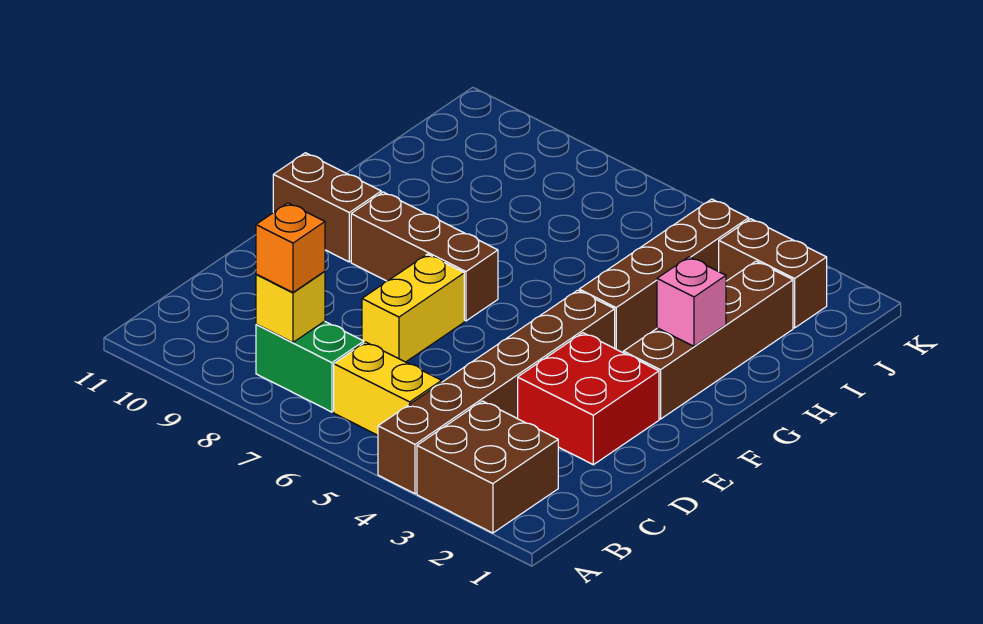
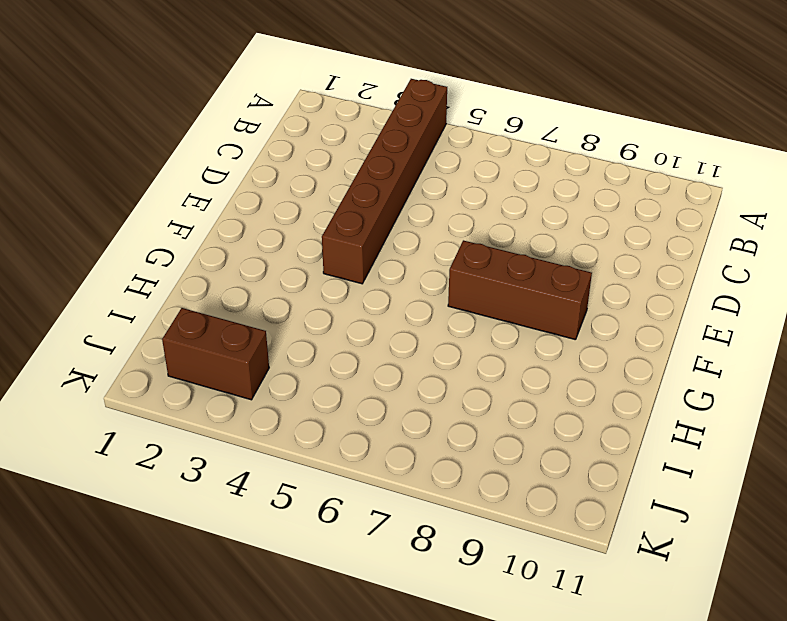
none -> brown 2x2 brick [417,401,558,533]
none -> yellow 1x2 brick [334,342,442,435]
none -> green 1x2 brick [256,321,364,412]

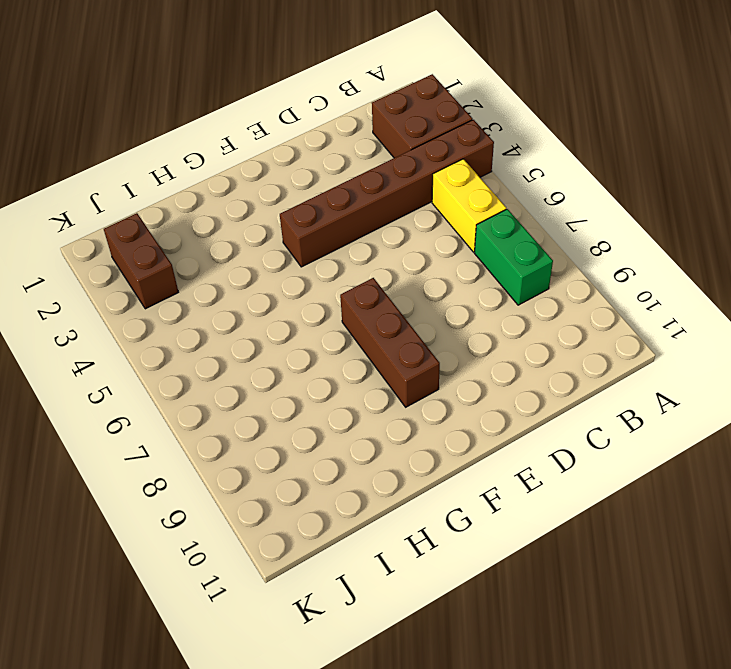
none -> red 2x2 brick [518,333,659,465]
none -> yellow 1x2 brick [362,254,464,362]
none -> brown 1x4 brick [623,261,793,419]

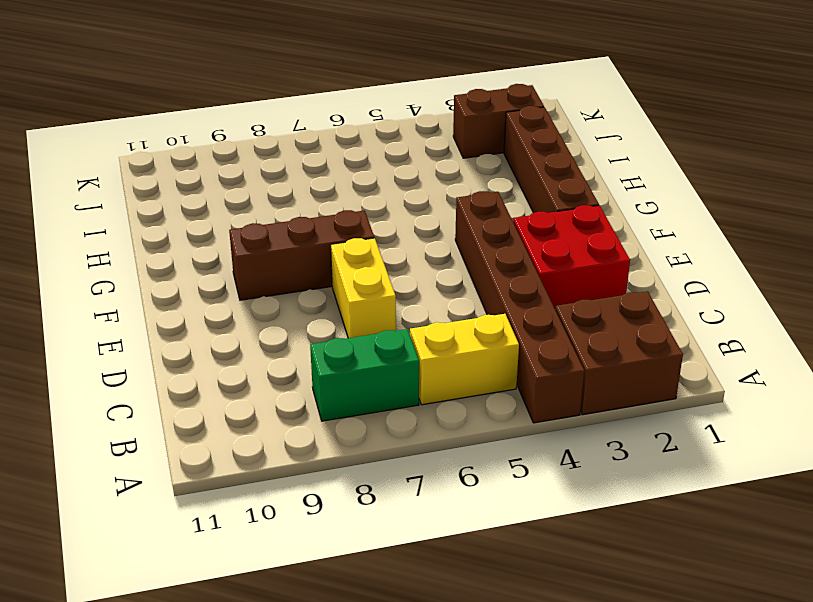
none -> brown 1x2 brick [273,153,381,262]
none -> brown 1x4 brick [579,199,749,353]
none -> yellow 1x1 brick [256,271,325,342]

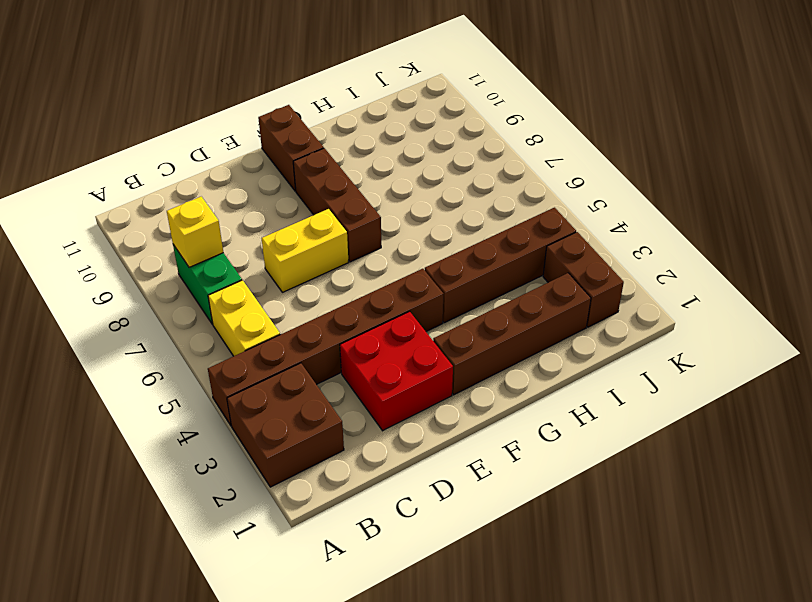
none -> pink 1x1 brick [657,257,726,346]
none -> orange 1x1 brick [256,203,325,292]

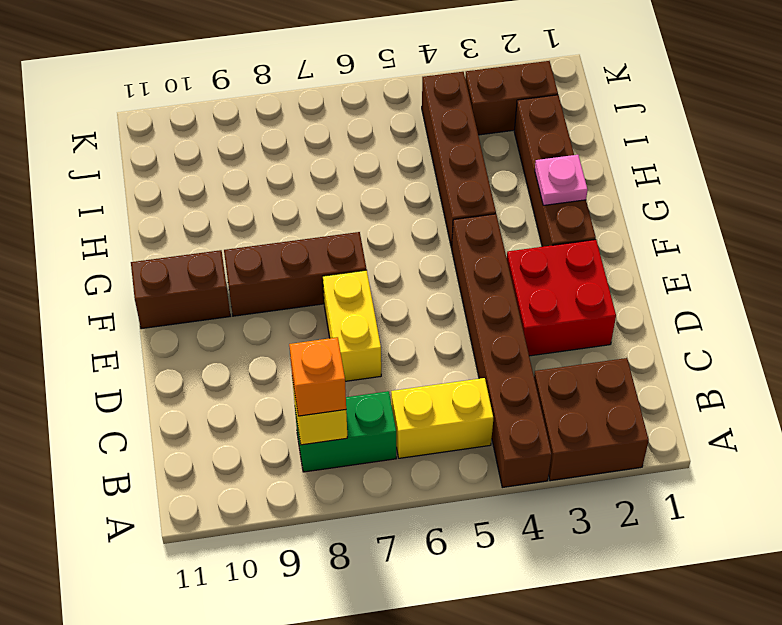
pink 1x1 plate [535,155,588,205] -> pink 1x1 brick [657,257,726,346]

